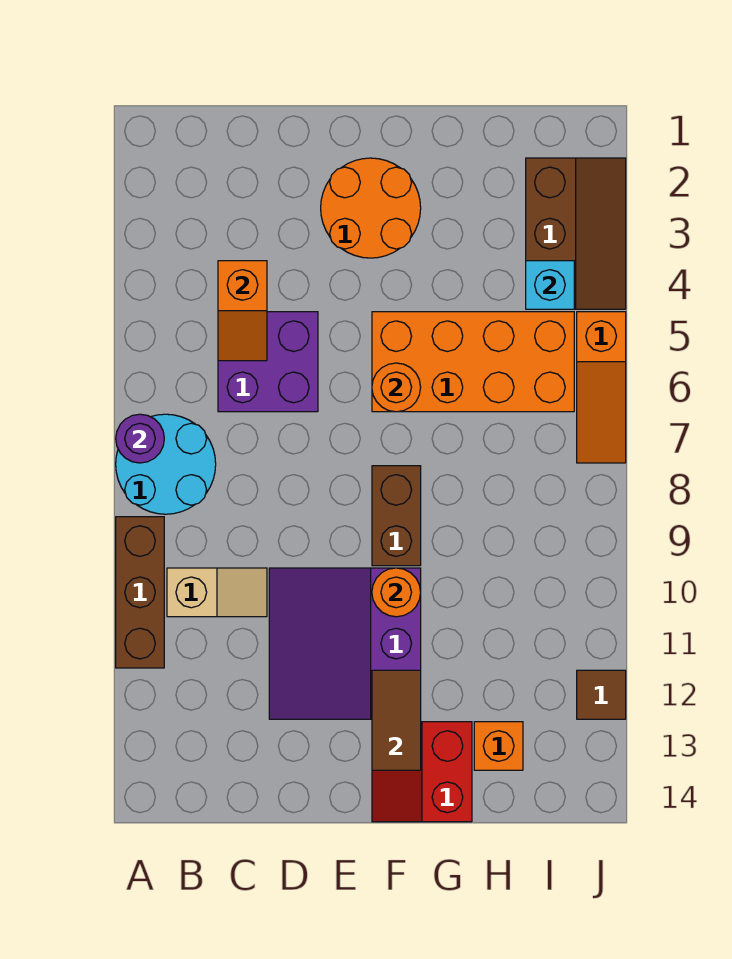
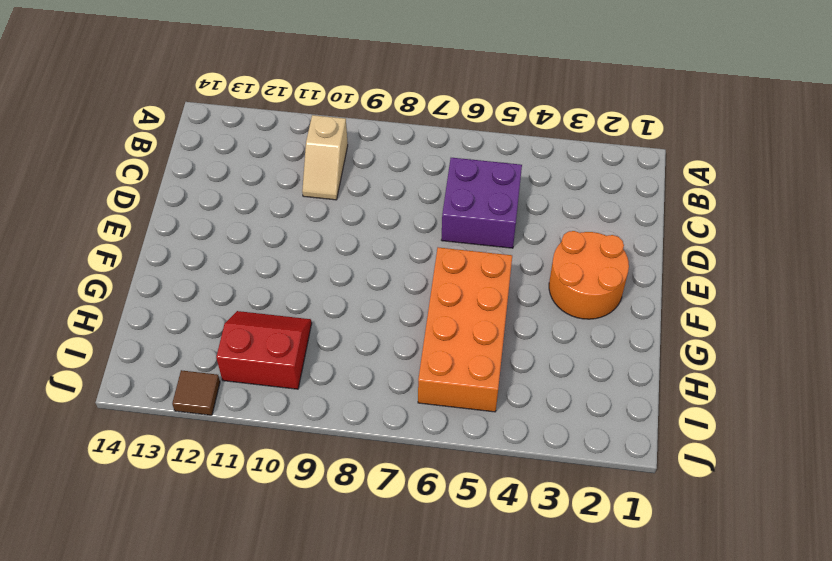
red 2x2 slope [216,311,312,389] -> red 2x2 slope moved to [372,722,472,822]
none -> cyan 2x2 round brick [116,414,216,514]
none -> brown 1x3 brick [116,517,164,668]
none -> purple 3x3 slope [269,568,421,719]

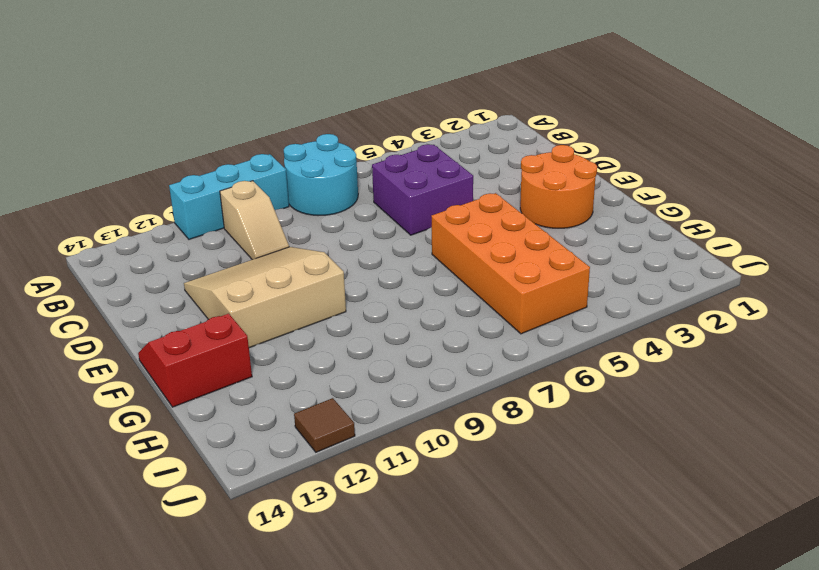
cyan 1x3 brick [169,154,289,239] -> brown 1x3 brick [116,517,164,668]
tan 3x3 slope [184,247,346,348] -> purple 3x3 slope [269,568,421,719]
none -> brown 1x2 brick [372,466,421,566]
none -> orange 1x1 brick [474,722,523,770]
none -> brown 2x3 slope [526,158,626,309]

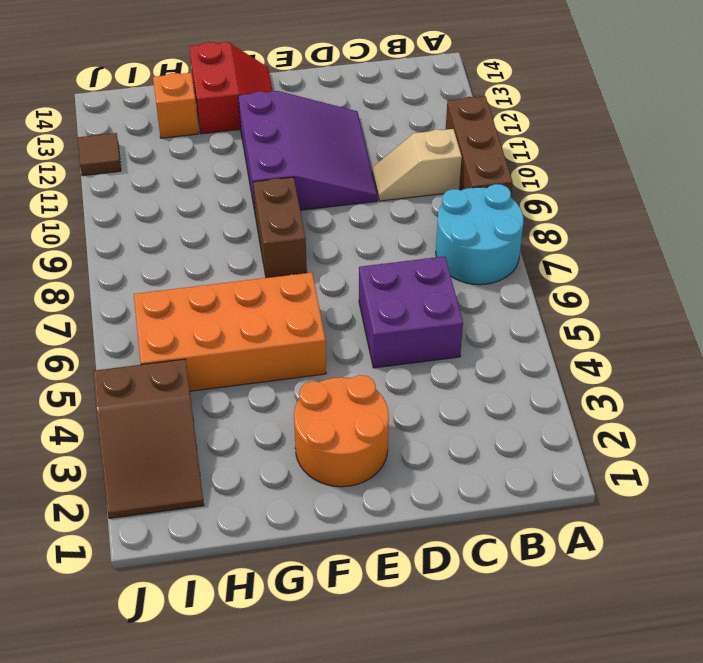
brown 2x3 slope [93,359,204,518] -> brown 2x3 slope turned to [526,158,626,309]
none -> orange 1x3 slope [577,312,626,463]
none -> purple 1x1 round brick [116,414,164,463]
none -> orange 1x2 slope [218,261,267,361]

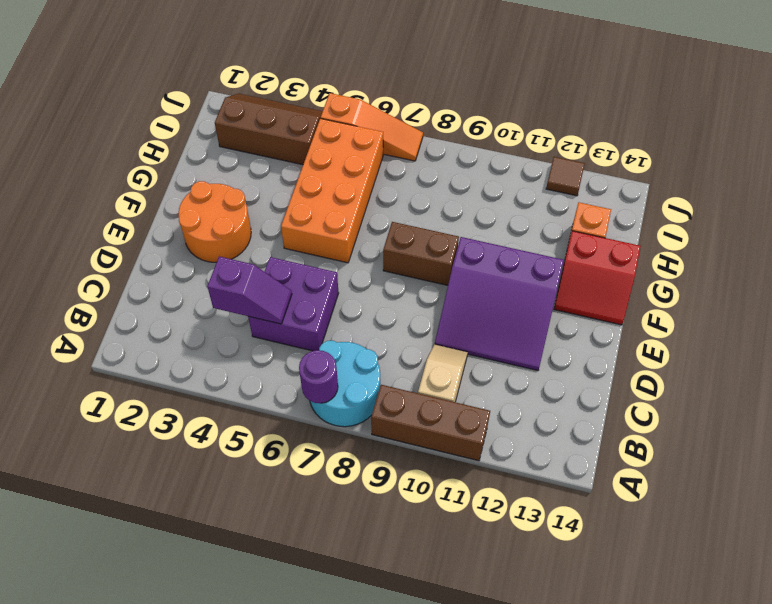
purple 1x2 slope [207,257,292,324] -> orange 1x2 slope [218,261,267,361]
none -> orange 1x1 round brick [372,363,421,412]
none -> orange 1x1 round brick [372,568,421,617]
none -> brown 1x2 tile [372,670,421,770]

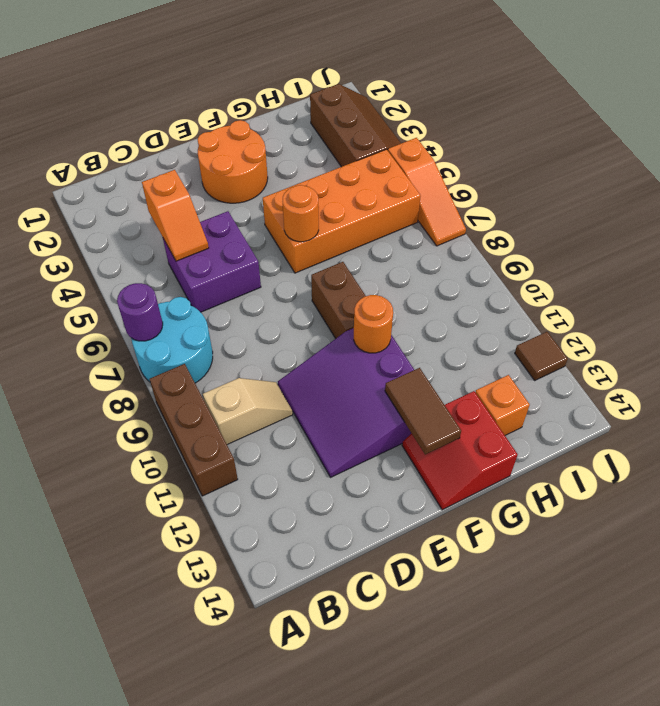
none -> cyan 1x1 brick [526,261,574,309]

